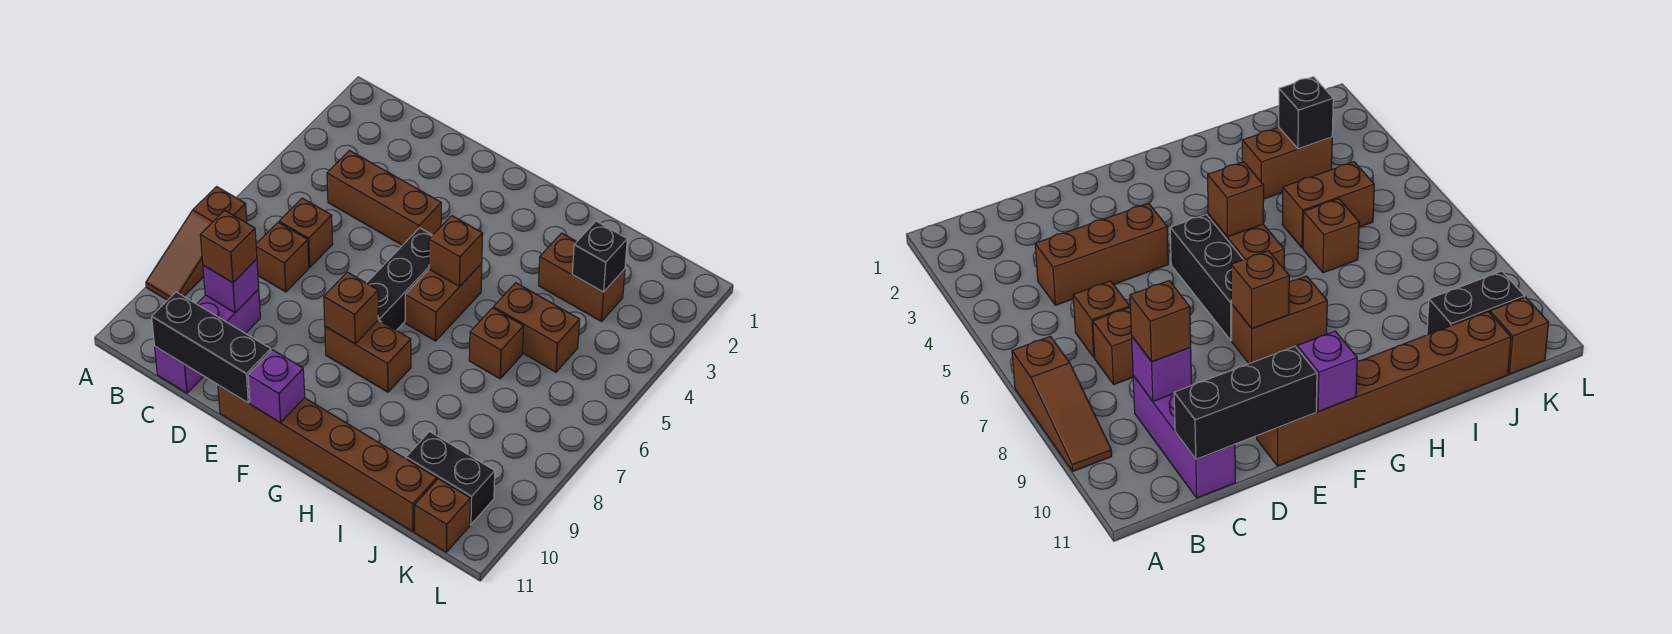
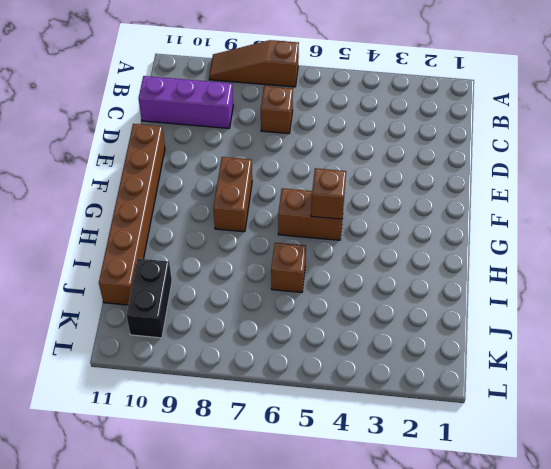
none -> brown 1x3 brick [327,151,441,245]
none -> brown 1x1 brick [279,198,333,267]
none -> black 1x3 brick [367,228,433,330]

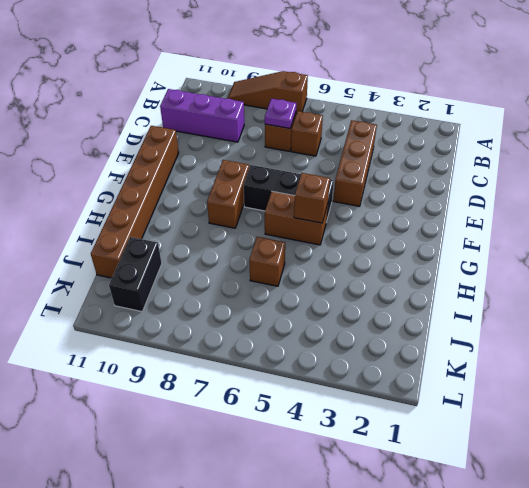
purple 1x1 plate [265,99,296,128] -> none
none -> brown 1x2 brick [539,233,625,322]
none -> brown 1x2 brick [494,283,580,372]
none -> brown 1x1 brick [415,479,470,552]

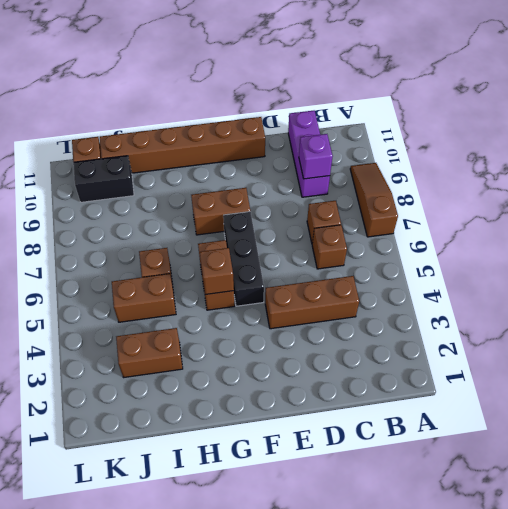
none -> black 1x3 brick [152,292,271,403]
none -> brown 1x1 brick [324,272,379,344]
none -> purple 1x1 brick [248,350,305,423]

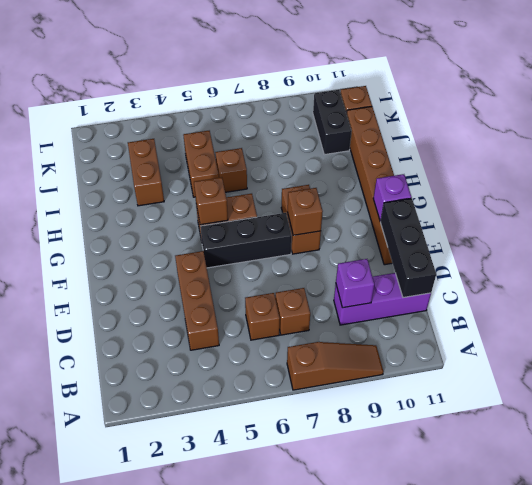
none -> black 1x1 brick [572,221,627,292]
none -> brown 1x1 brick [200,210,257,283]

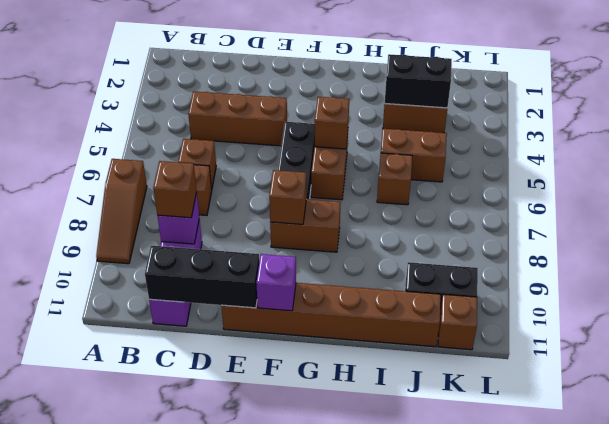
black 1x2 brick [385,54,452,108] -> black 1x1 brick [572,221,627,292]

